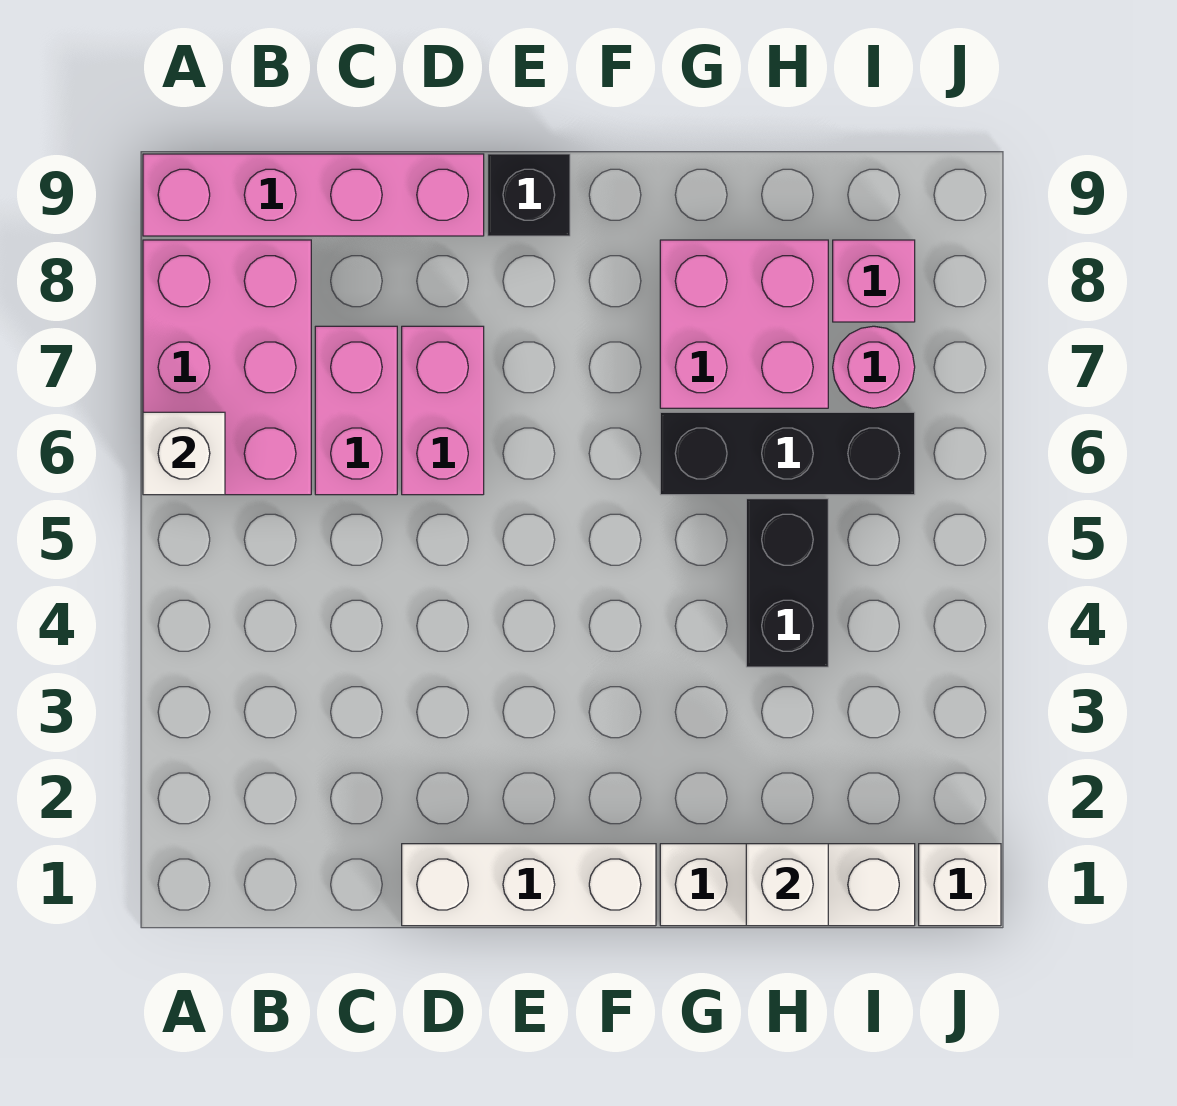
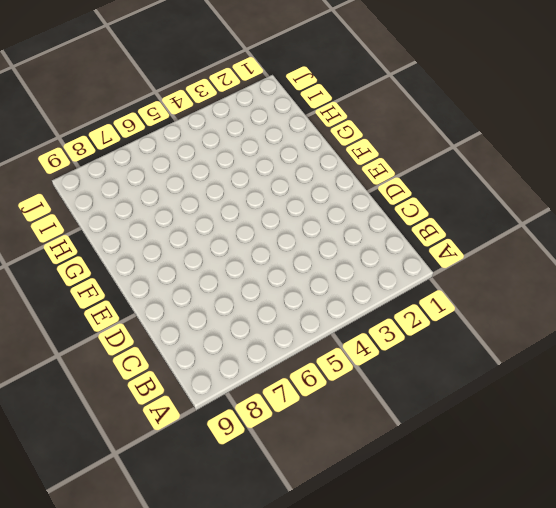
none -> pink 2x3 brick [143,240,311,495]
none -> pink 1x4 brick [143,154,484,236]
none -> pink 1x2 brick [315,326,397,495]

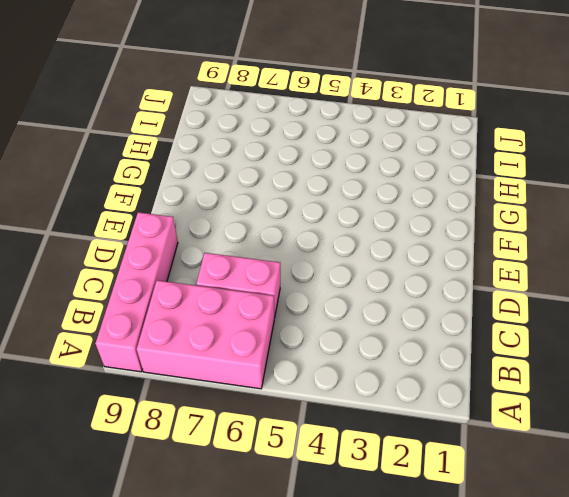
none -> white 1x3 brick [402,844,656,926]
none -> pink 1x2 brick [402,326,484,495]
none -> black 1x1 brick [488,154,570,236]

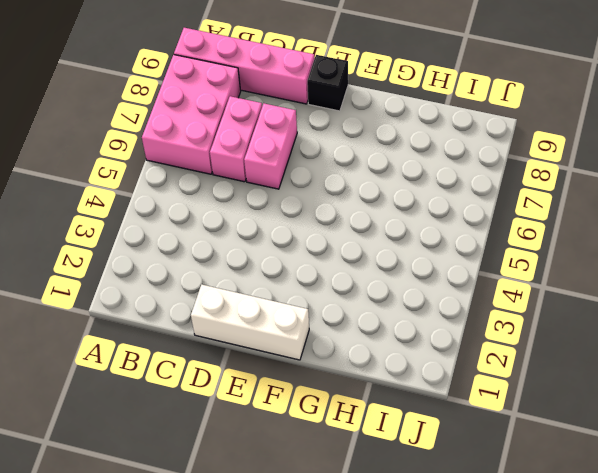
none -> white 1x3 brick [660,844,915,926]
none -> black 1x3 brick [660,412,915,495]
none -> pink 2x2 brick [660,240,828,408]

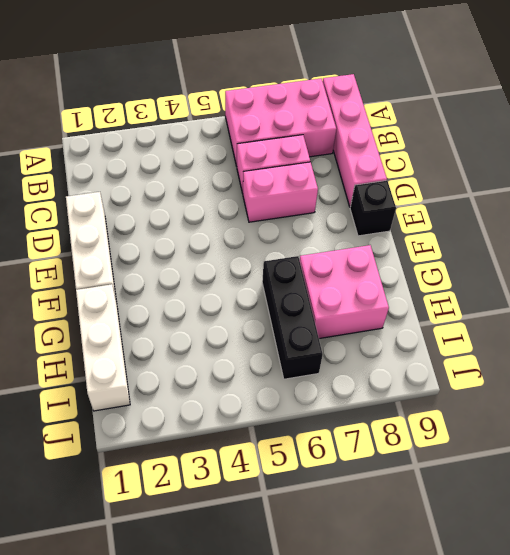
none -> black 1x2 brick [746,499,828,667]
none -> pink 1x1 round brick [833,326,915,408]
none -> pink 1x1 brick [833,240,915,322]

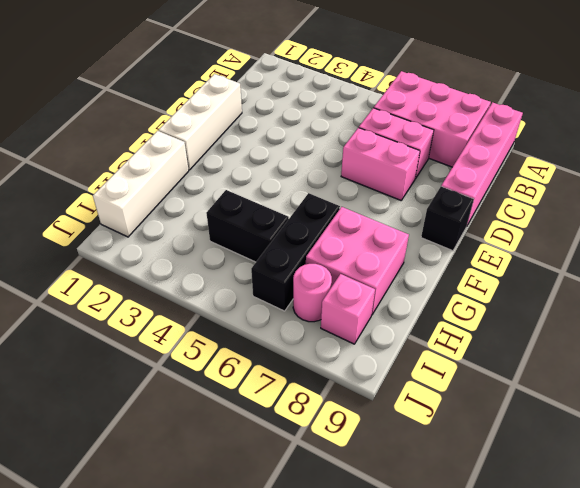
none -> white 1x1 brick [919,844,1001,926]
none -> white 1x1 brick [143,412,225,495]
none -> white 1x1 brick [746,844,828,926]

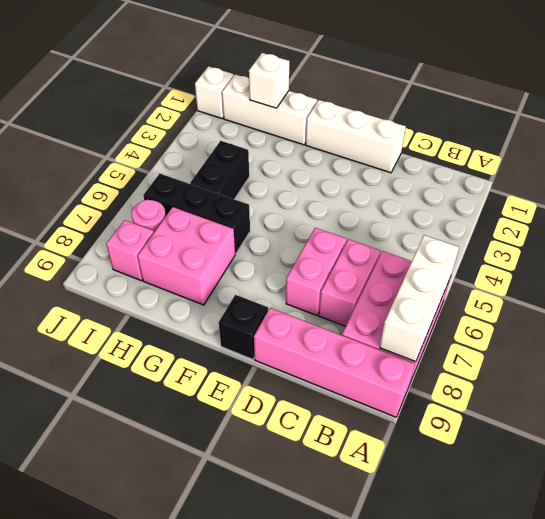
white 1x3 brick [380,235,459,362] -> white 1x1 brick [143,412,225,495]

